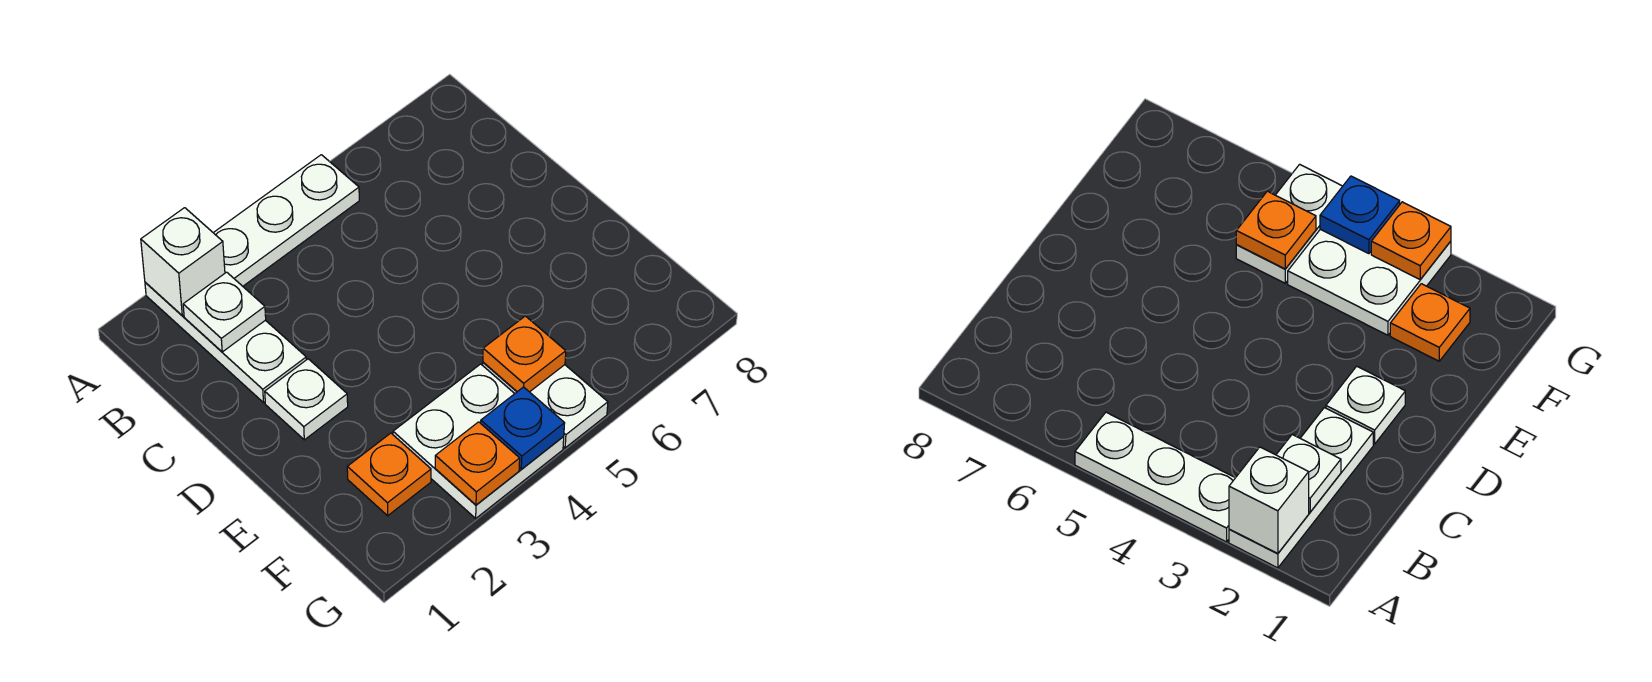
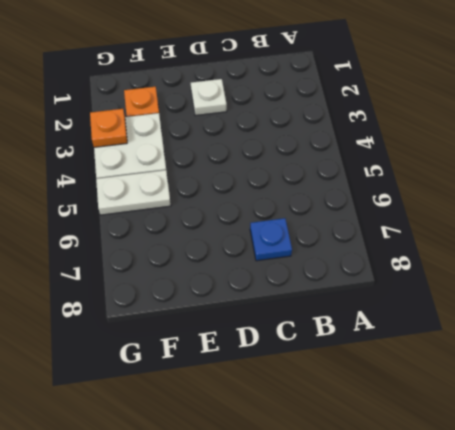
blue 1x1 plate [250,218,292,261] -> blue 1x1 plate moved to [481,387,565,469]
none -> white 1x3 plate [145,282,306,403]
none -> white 1x3 plate [214,155,359,286]

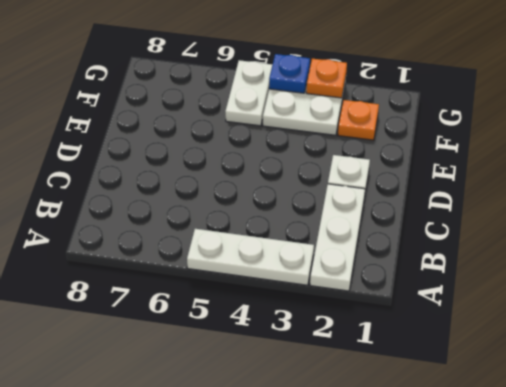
none -> white 1x1 brick [141,208,225,316]
none -> white 1x1 plate [183,272,266,352]

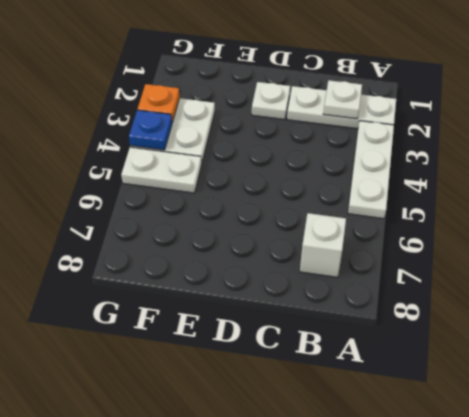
white 1x1 brick [300,213,346,277] -> white 1x1 brick moved to [141,208,225,316]
none -> orange 1x1 plate [347,433,431,516]
none -> orange 1x1 plate [483,316,566,392]

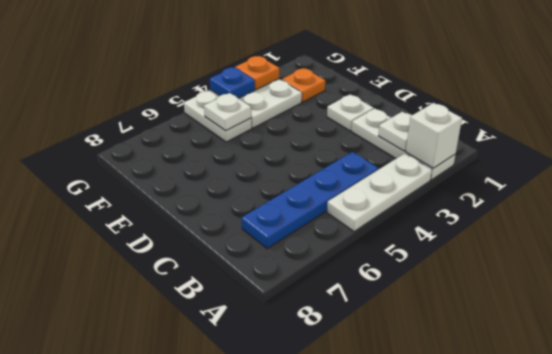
blue 1x4 plate [242,152,378,248] -> none
white 1x1 plate [204,93,251,131] -> orange 1x1 plate [483,316,566,392]

